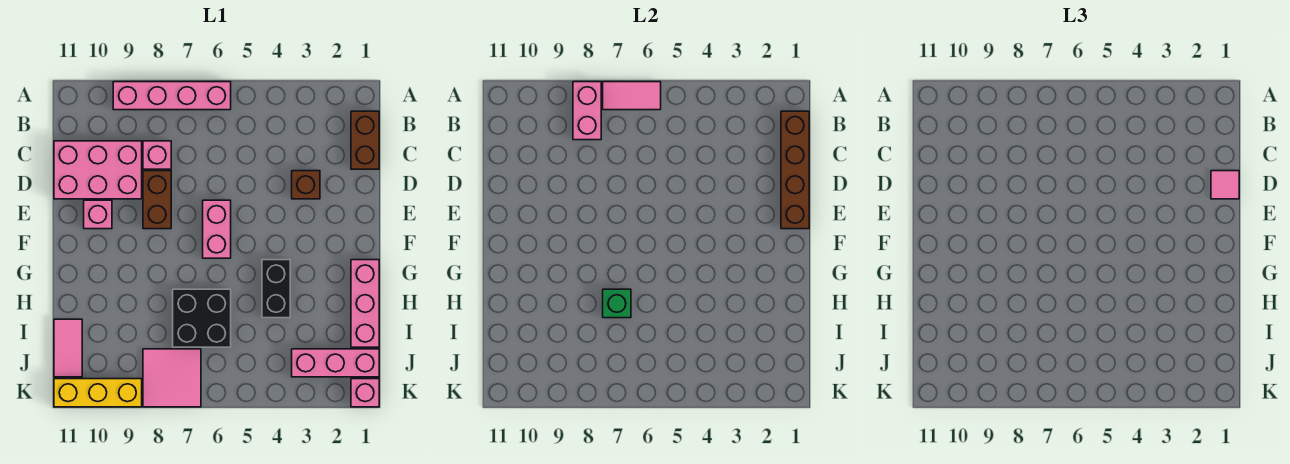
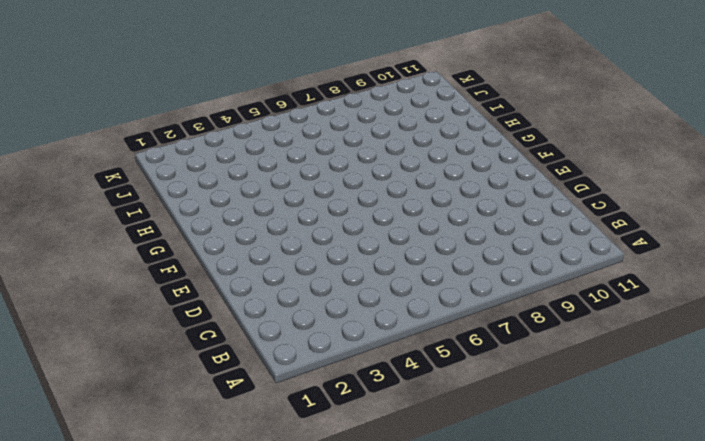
none -> pink 1x4 brick [113,82,231,110]
none -> brown 1x2 brick [351,111,379,169]
none -> pink 1x1 brick [143,141,171,169]

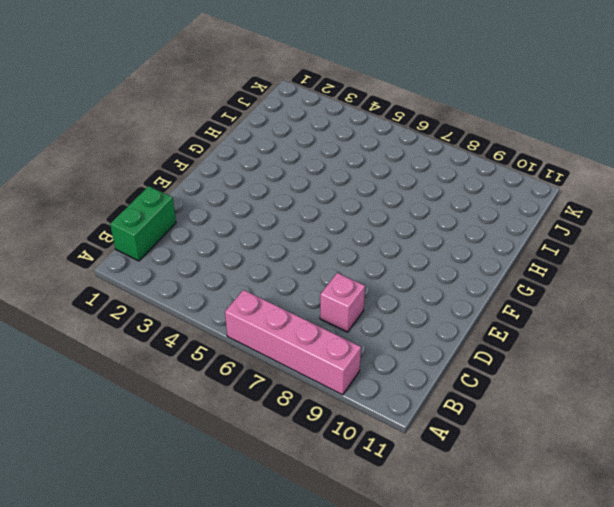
green 1x2 brick [110,186,176,261] -> brown 1x2 brick [351,111,379,169]
none -> pink 2x3 brick [54,141,142,199]
none -> brown 1x1 brick [292,171,320,199]
none -> brown 1x2 brick [143,171,171,229]

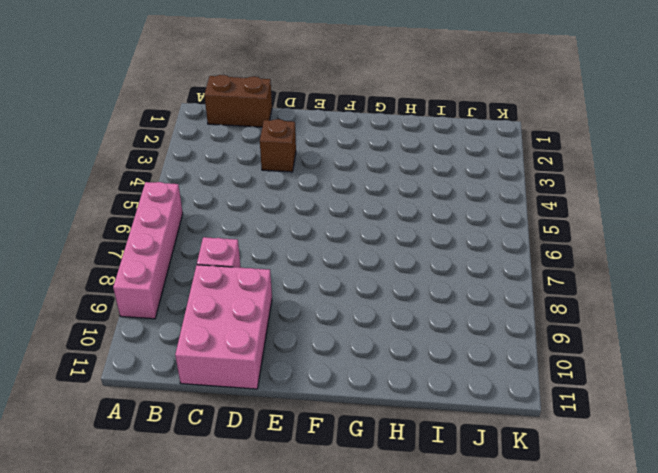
none -> brown 1x2 brick [143,171,171,229]
none -> pink 1x2 brick [203,200,231,258]
none -> pink 1x1 brick [84,200,112,229]

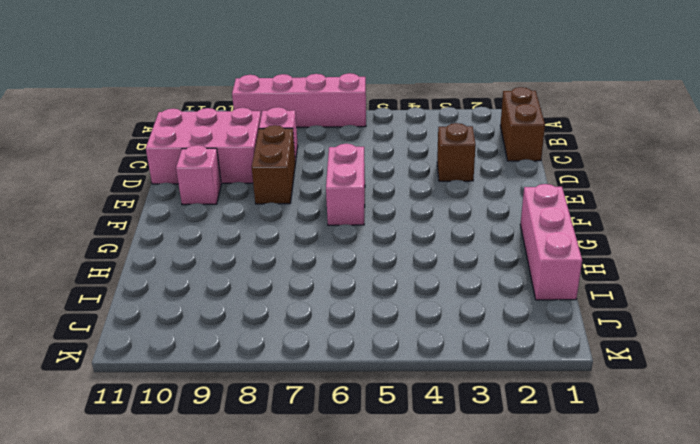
none -> black 1x2 brick [262,260,290,318]
none -> black 2x2 brick [173,289,231,347]
none -> pink 1x2 tile [54,319,82,377]

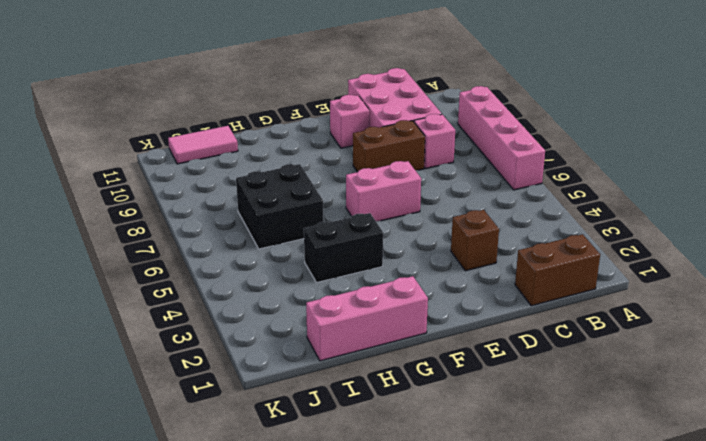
none -> pink 1x3 brick [292,349,379,377]
none -> pink 2x2 tile [143,349,201,407]
none -> pink 1x1 brick [351,379,379,407]

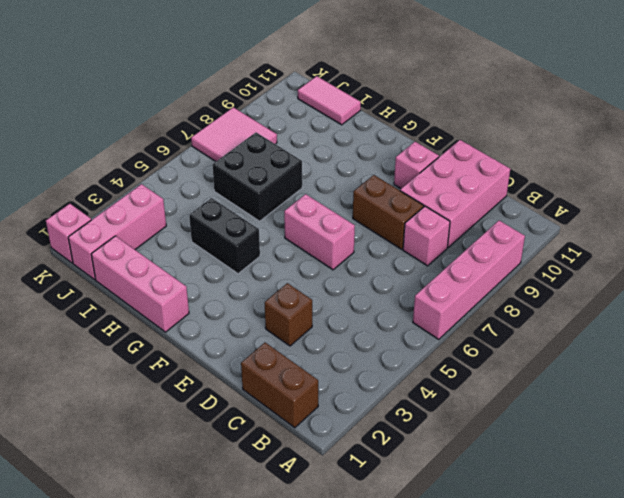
none -> yellow 1x3 brick [54,379,142,407]
none -> pink 1x2 tile [603,82,661,110]
none -> pink 1x2 brick [573,82,601,140]

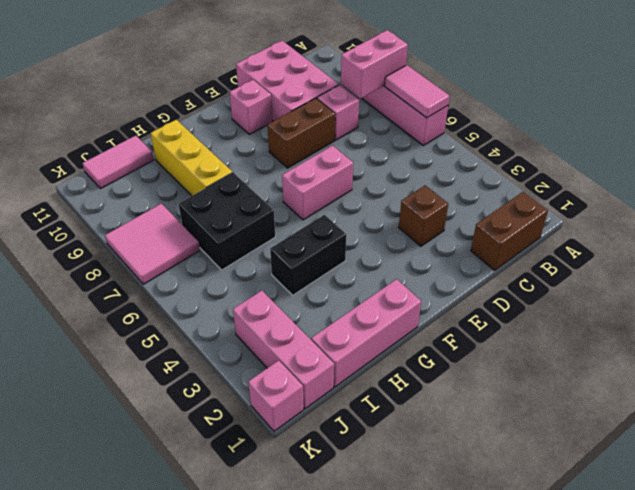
yellow 1x3 brick [151,120,233,196] -> yellow 1x3 brick moved to [54,379,142,407]
none -> brown 1x4 brick [781,111,809,229]
none -> green 1x1 brick [603,289,631,318]
none -> pink 1x1 tile [1211,171,1239,199]

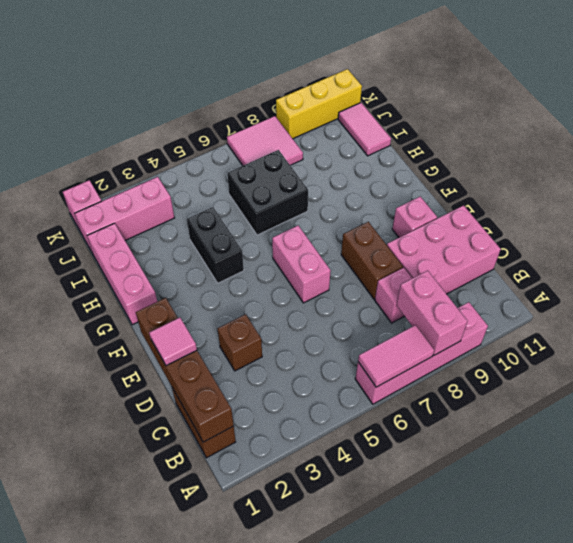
none -> green 1x1 brick [603,289,631,318]

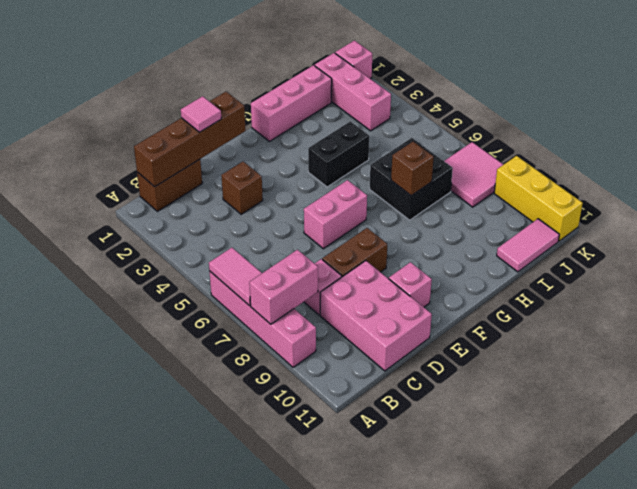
brown 1x1 brick [391,142,434,196] -> green 1x1 brick [603,289,631,318]

